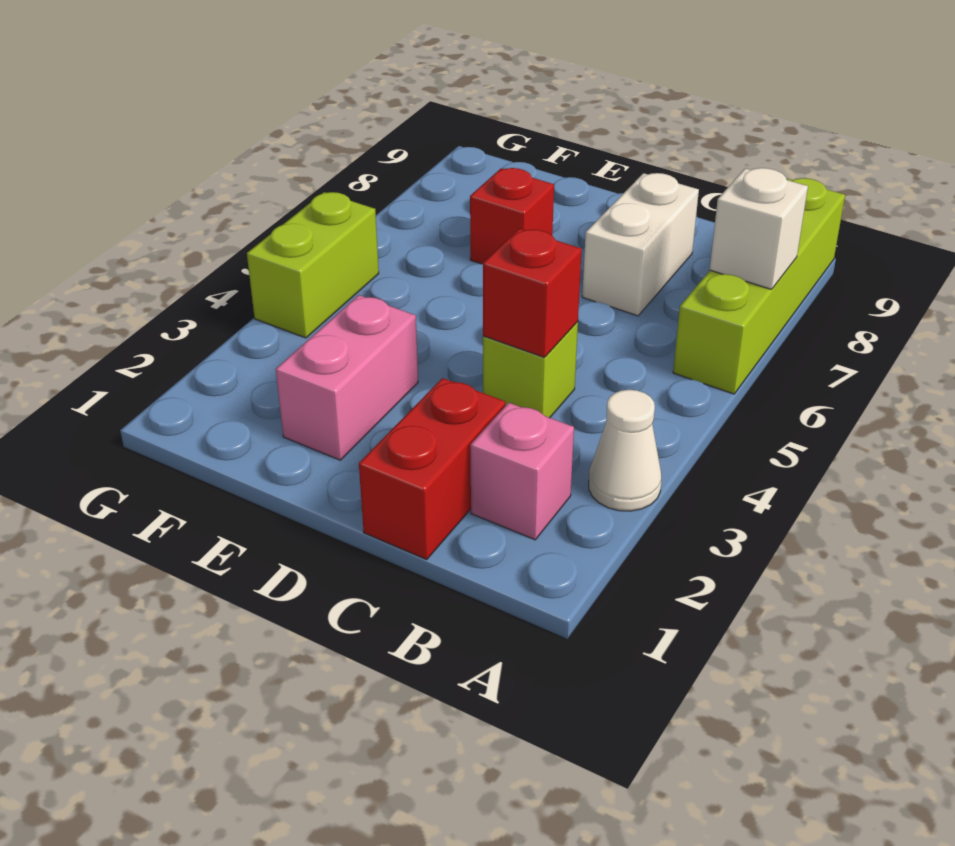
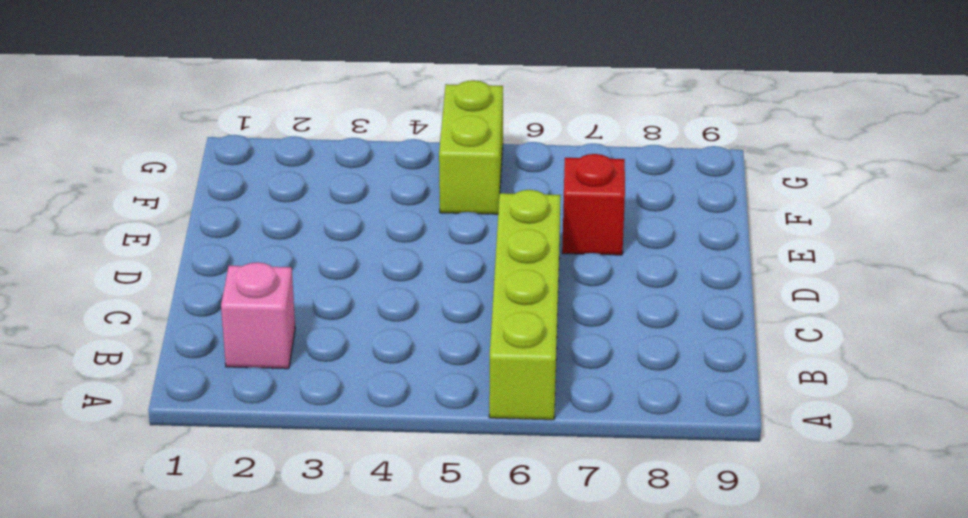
lime 1x4 brick [489,190,561,420] -> lime 1x4 brick turned to [673,178,845,394]
lime 1x2 brick [439,80,503,214] -> lime 1x2 brick turned to [247,192,379,338]
none -> white 1x1 cone [589,390,661,511]
none -> red 1x2 brick [359,378,505,560]

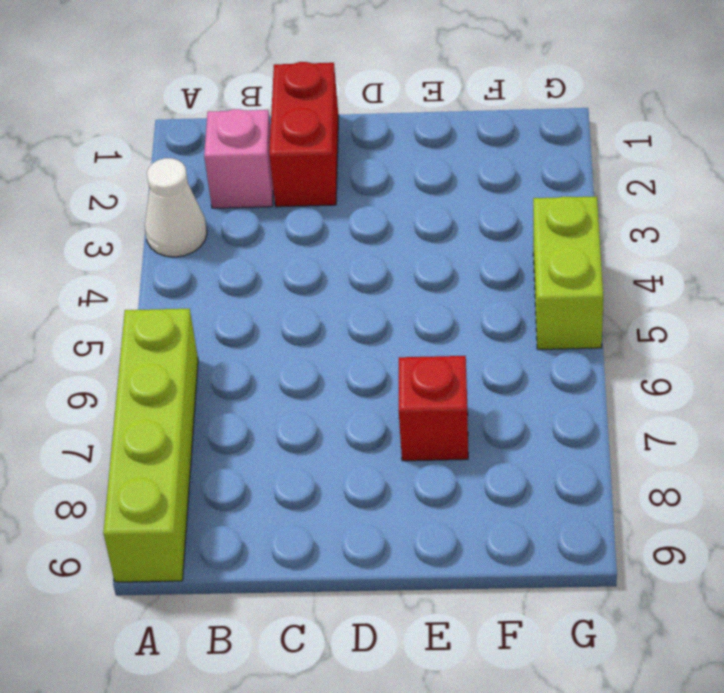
none -> lime 1x1 brick [483,322,578,418]
none -> white 1x2 brick [582,173,699,316]

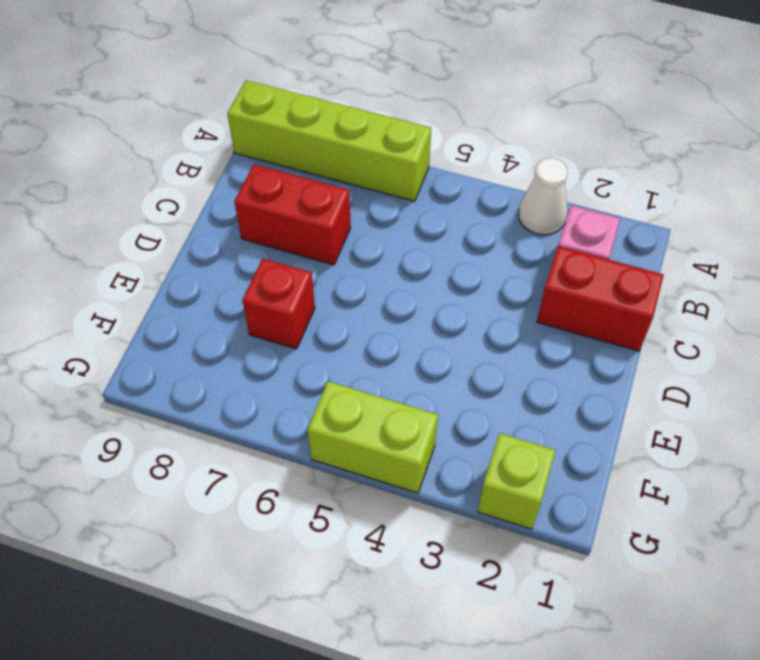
red 1x2 brick [234,164,351,265] -> white 1x2 brick [582,173,699,316]
lime 1x1 brick [478,433,556,529] -> lime 1x1 brick moved to [483,322,578,418]
none -> pink 1x2 brick [276,295,418,460]
none -> white 1x1 brick [710,168,808,289]

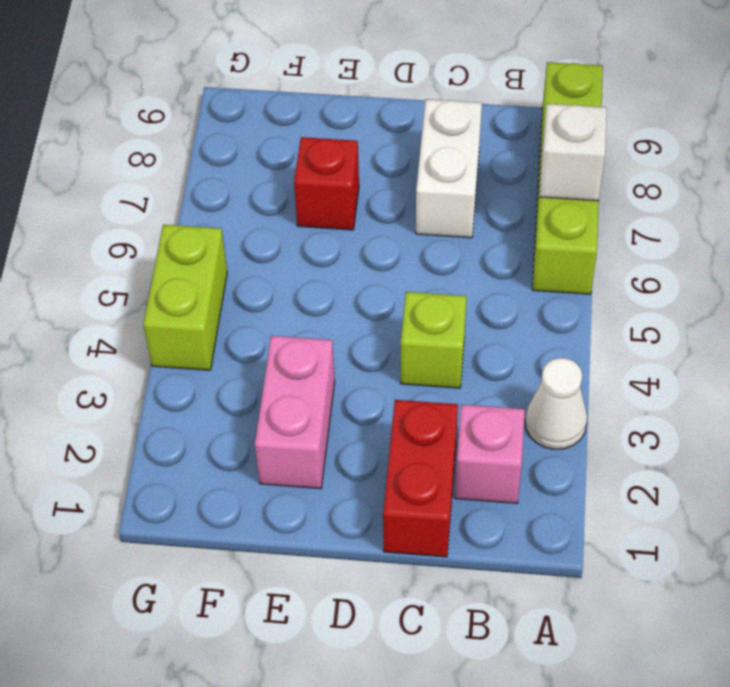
none -> red 1x1 brick [483,229,582,358]

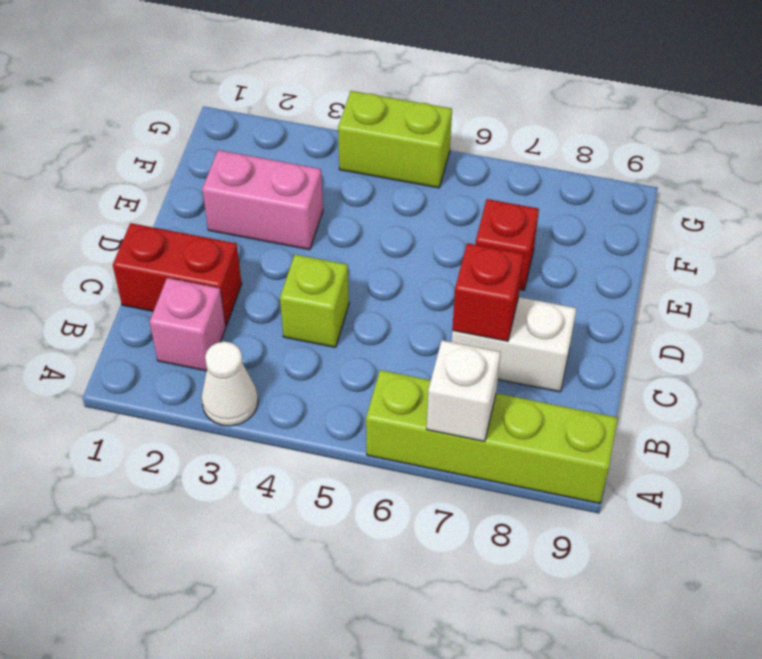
red 1x1 brick [452,243,524,341] -> red 1x1 brick moved to [483,229,582,358]

